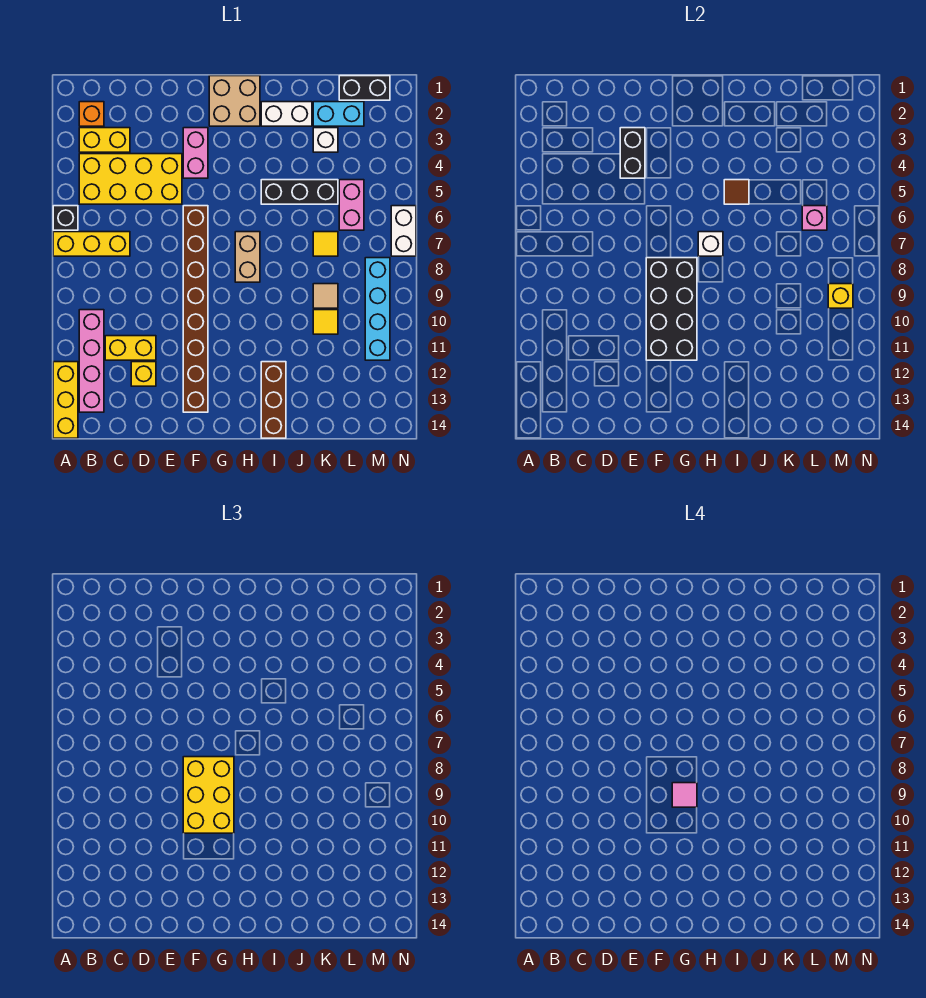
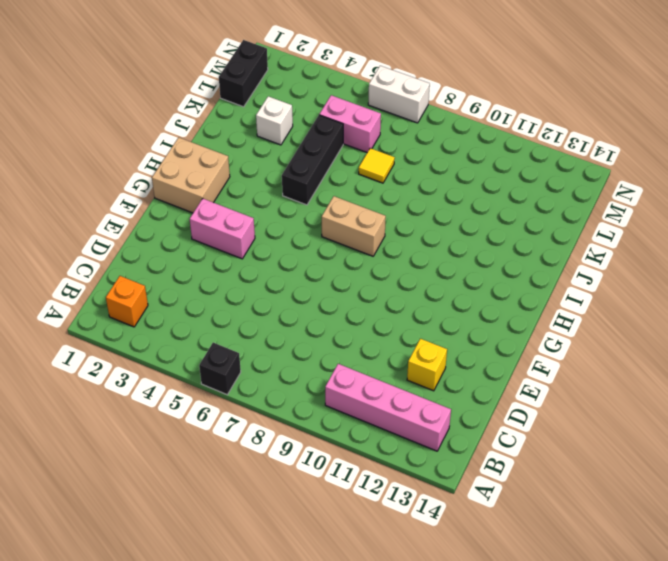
none -> yellow 1x3 brick [53,232,130,256]
none -> yellow 1x3 brick [53,362,78,438]
none -> yellow 1x2 brick [79,128,130,152]
none -> yellow 2x4 brick [79,154,182,204]

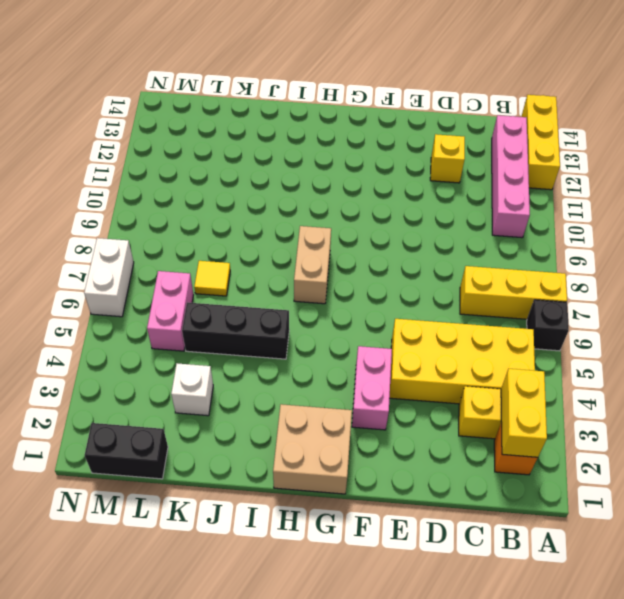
yellow 1x2 brick [501,369,547,457] -> yellow 1x2 brick turned to [105,336,156,360]
none -> brown 1x8 brick [183,206,208,412]
none -> white 1x2 brick [261,102,312,126]
none -> brown 1x3 brick [261,362,286,438]
none -> cyan 1x2 brick [313,102,364,126]

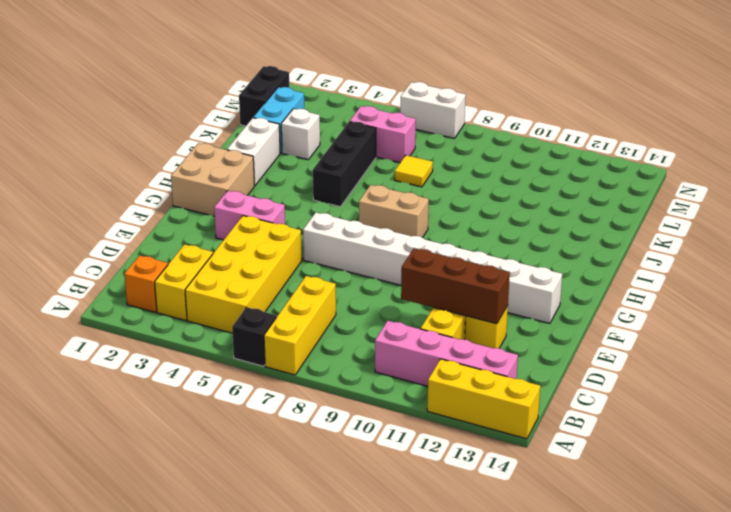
brown 1x3 brick [401,248,510,324] -> brown 1x3 brick moved to [261,362,286,438]
white 1x8 brick [303,213,562,323] -> brown 1x8 brick [183,206,208,412]
none -> tan 1x1 tile [313,284,338,308]
none -> yellow 1x1 tile [313,310,338,334]
none -> cyan 1x4 brick [365,258,390,360]
none -> black 1x2 brick [620,128,645,178]

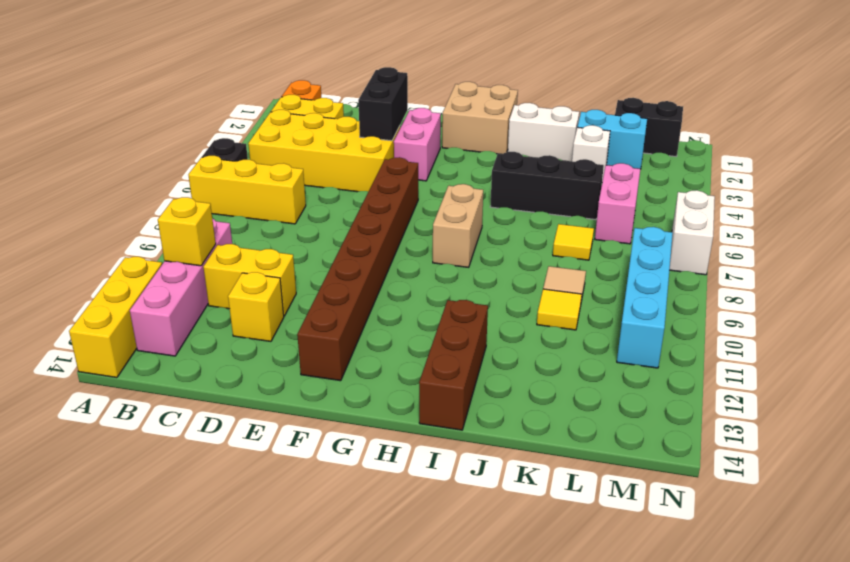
yellow 1x1 brick [158,197,216,266] -> yellow 1x1 brick moved to [828,284,853,308]
none -> black 2x4 brick [646,258,697,360]
none -> white 1x1 brick [698,232,723,256]
none -> brown 1x1 tile [724,180,749,204]
none -> pink 1x1 brick [802,206,827,230]

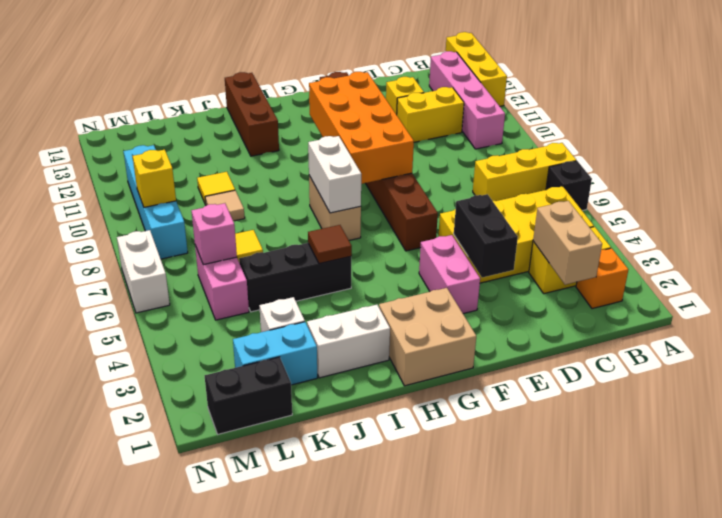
tan 1x2 brick [533,201,602,285] -> none
orange 2x4 brick [309,72,414,184] -> black 2x4 brick [646,258,697,360]
white 1x2 brick [308,136,361,213] -> white 1x1 brick [698,232,723,256]
none -> yellow 2x3 brick [183,757,234,833]
none -> pink 1x1 tile [672,783,697,807]

